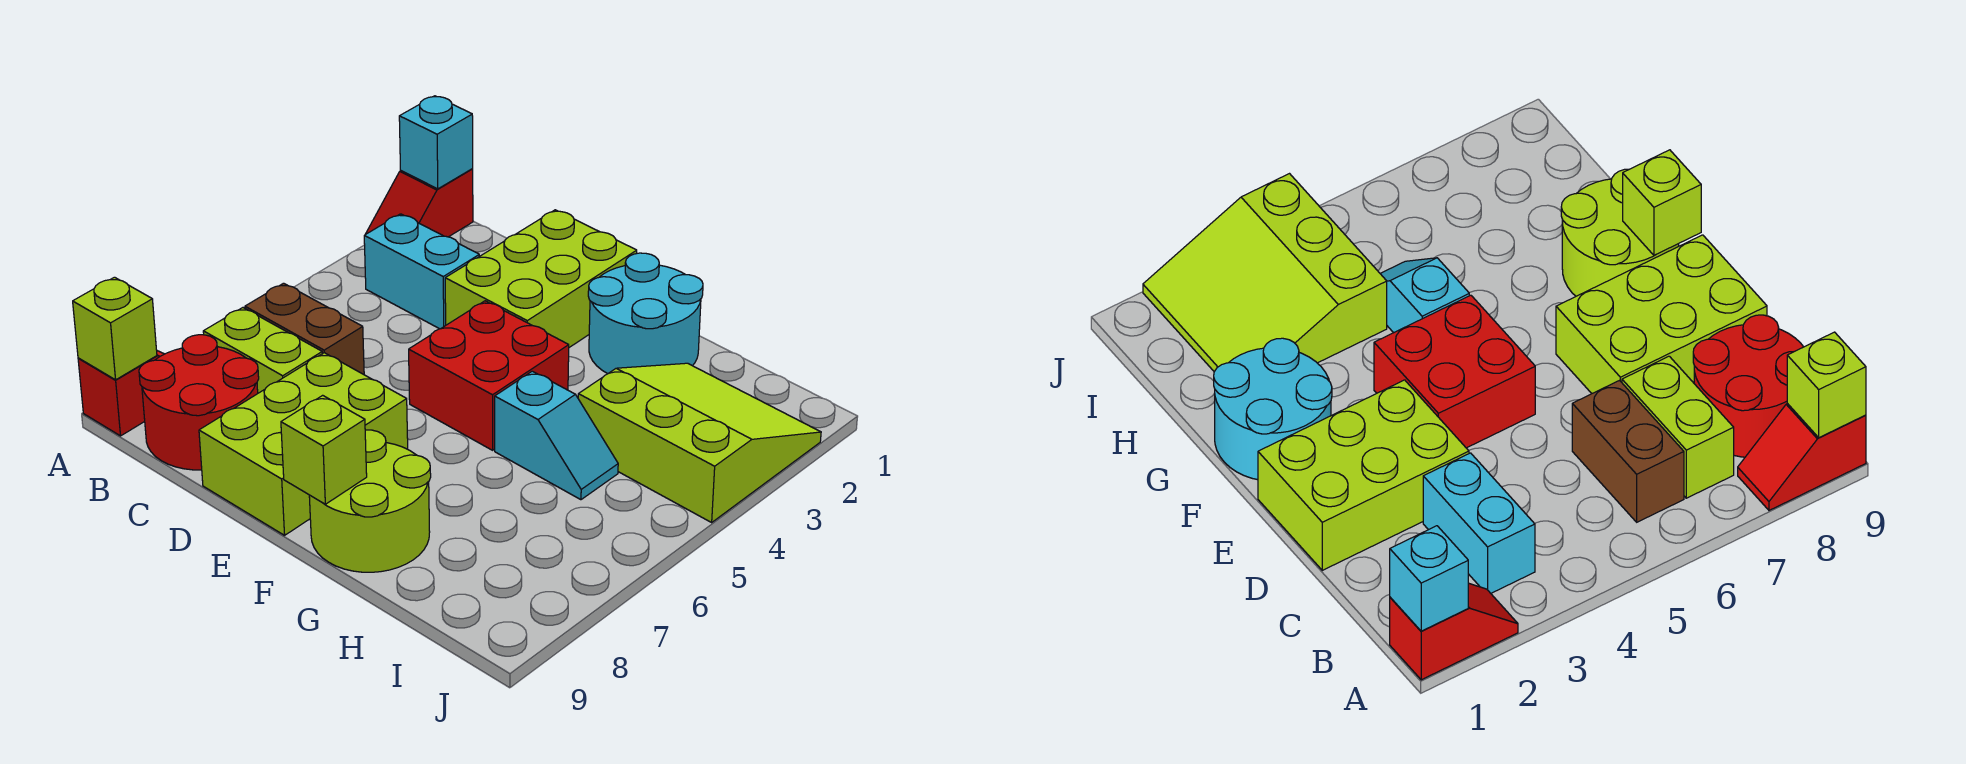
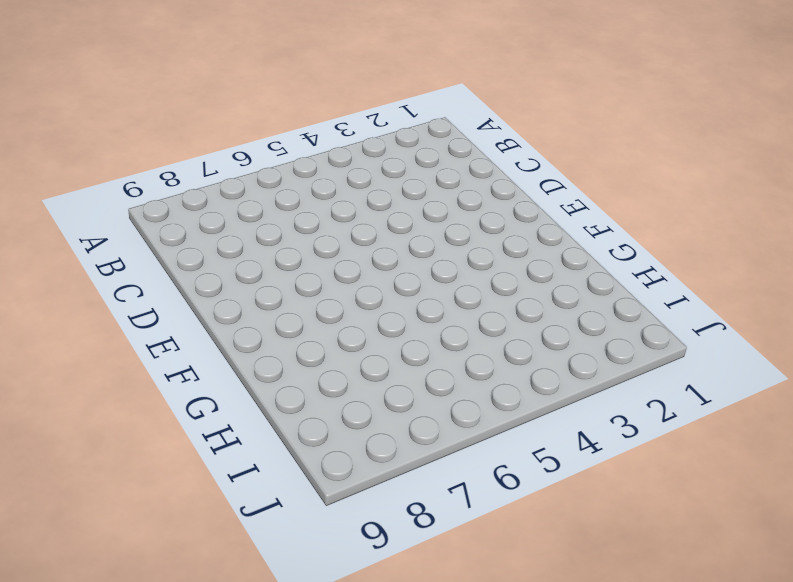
none -> red 1x2 slope [366,169,473,237]
none -> red 1x2 slope [78,351,164,436]
none -> cyan 1x2 brick [364,214,479,329]

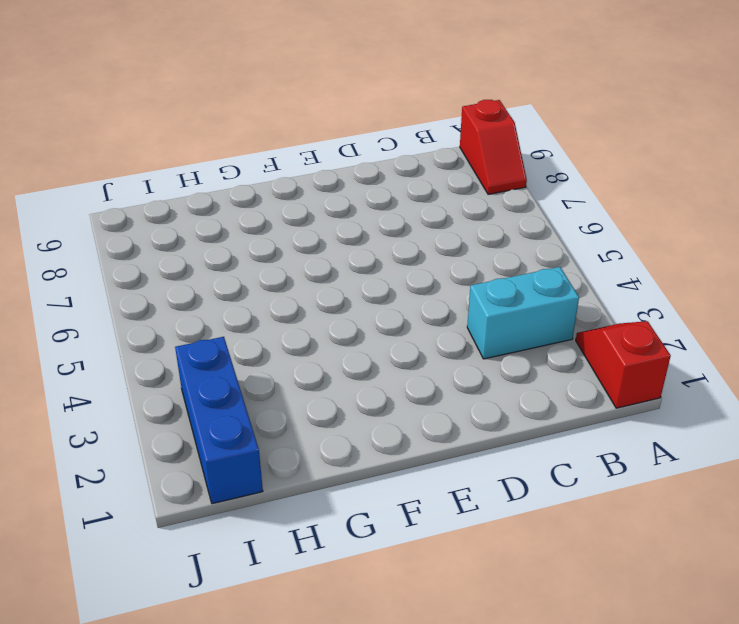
blue 1x3 brick [175,337,263,504] -> lime 3x3 slope [578,363,821,522]
none -> brown 1x2 brick [245,283,364,374]
none -> lime 1x2 brick [203,308,322,393]
none -> red 2x2 round brick [139,335,259,470]

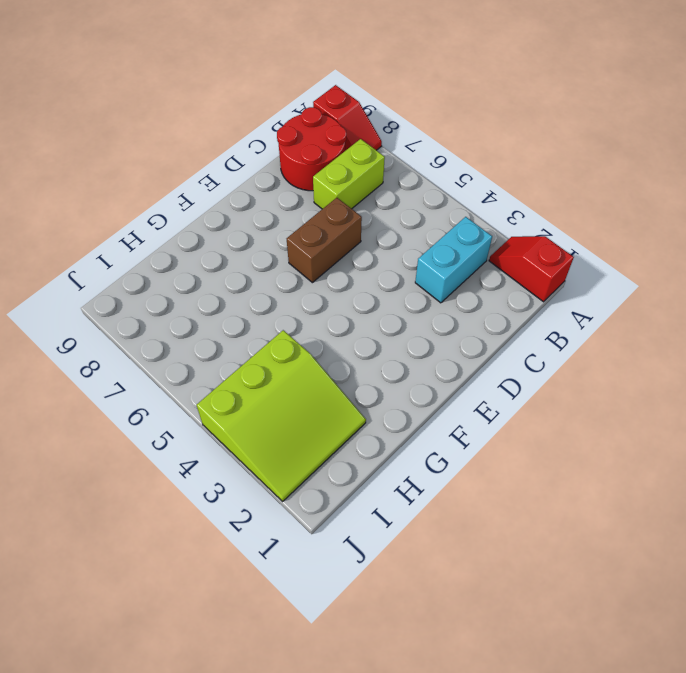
brown 1x2 brick [287,198,362,283] -> brown 1x2 brick moved to [245,283,364,374]
none -> lime 2x3 brick [445,210,637,347]
none -> lime 2x3 brick [199,353,408,535]
none -> red 2x2 brick [409,301,569,450]

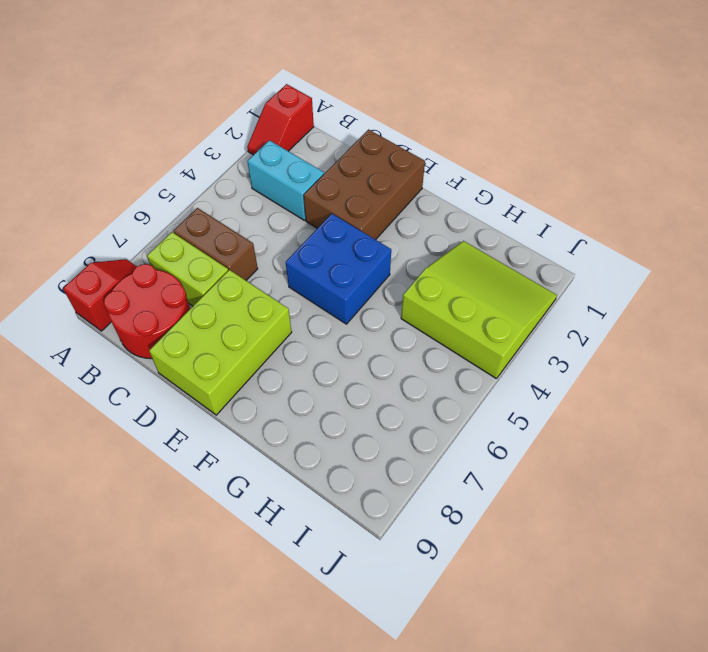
brown 2x3 brick [304,130,425,240] -> lime 2x3 brick [445,210,637,347]
blue 2x2 brick [286,214,391,324] -> red 2x2 brick [409,301,569,450]
none -> cyan 2x2 round brick [588,253,703,374]
none -> lime 2x2 round brick [309,430,431,572]
none -> cyan 1x2 slope [495,371,618,500]

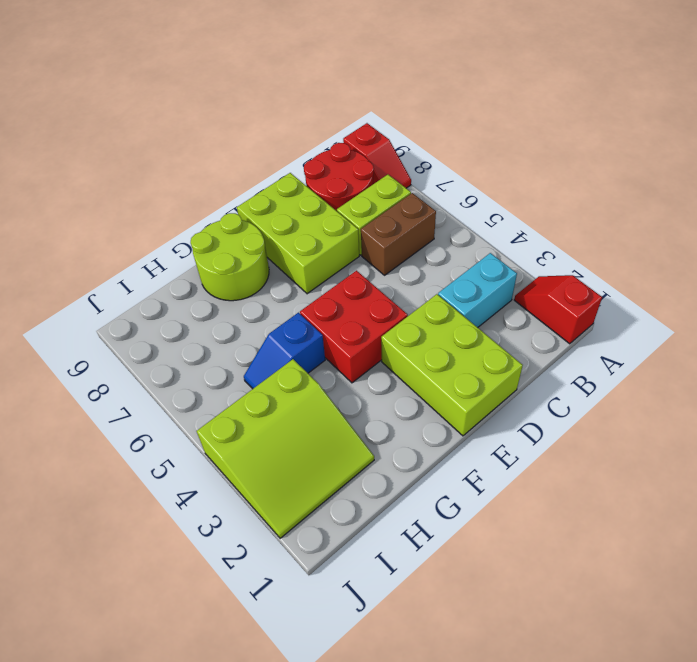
blue 1x2 slope [244,313,325,389] -> cyan 1x2 slope [495,371,618,500]
none -> cyan 2x2 round brick [588,253,703,374]
none -> cyan 1x1 brick [399,96,473,189]
none -> lime 1x1 brick [73,277,157,380]

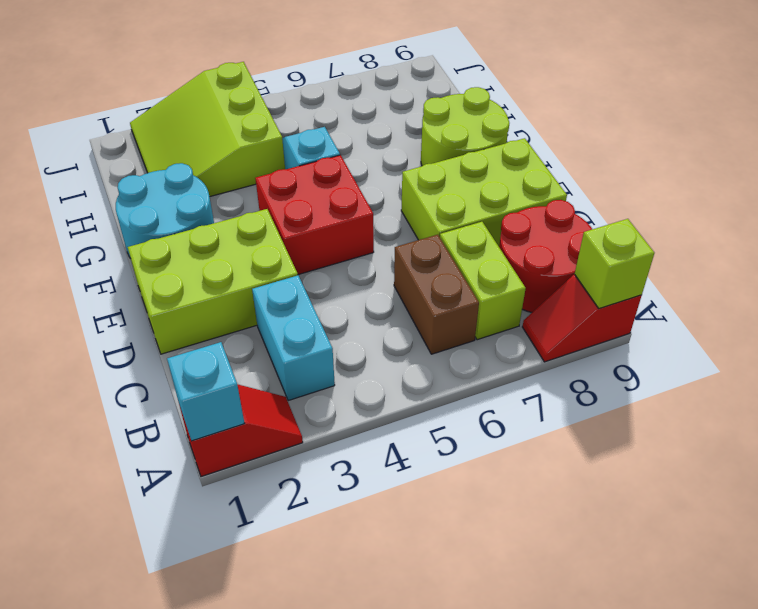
none -> lime 1x1 brick [281,395,367,504]

